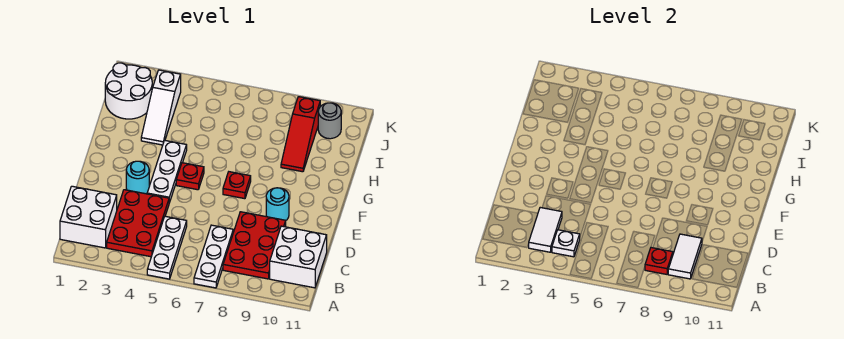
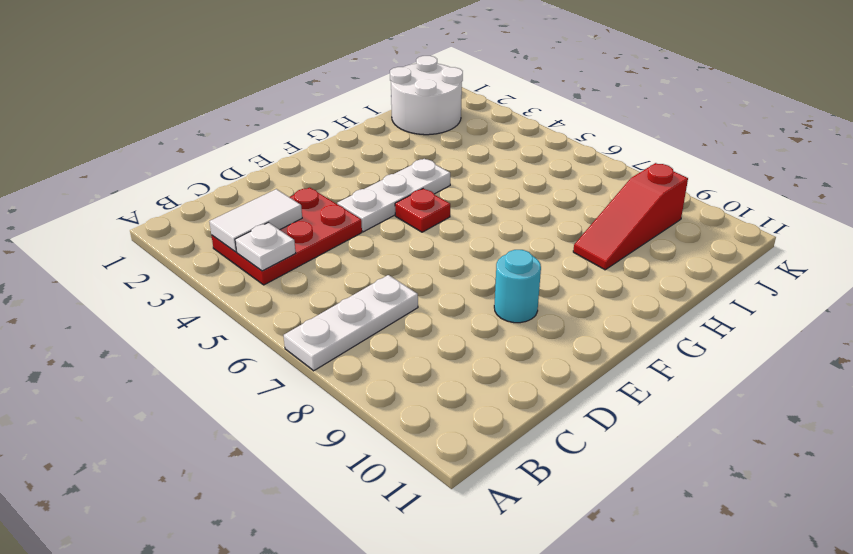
none -> white 1x3 plate [147,216,187,279]
none -> white 2x2 brick [60,186,117,248]
none -> red 2x3 plate [223,212,286,279]

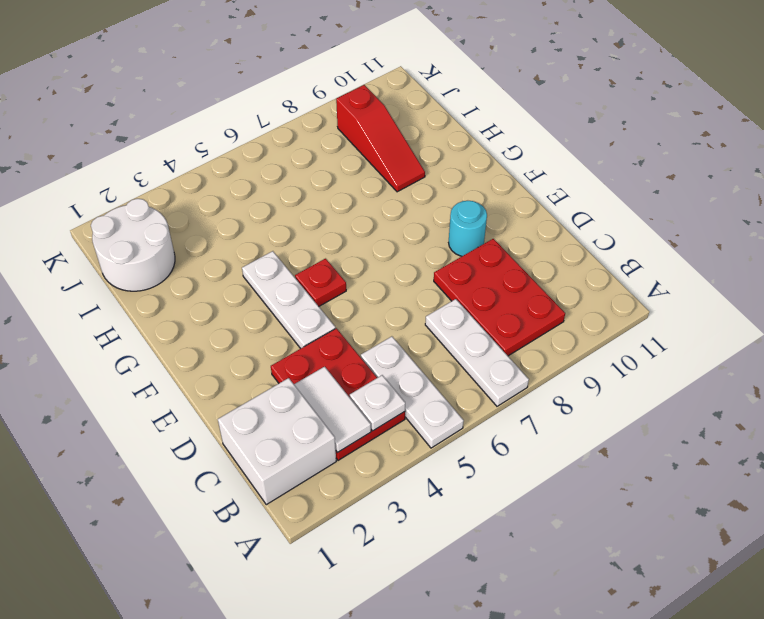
none -> white 2x2 brick [270,226,327,288]
none -> cyan 1x1 round brick [126,161,149,194]
none -> red 1x1 plate [223,172,251,199]

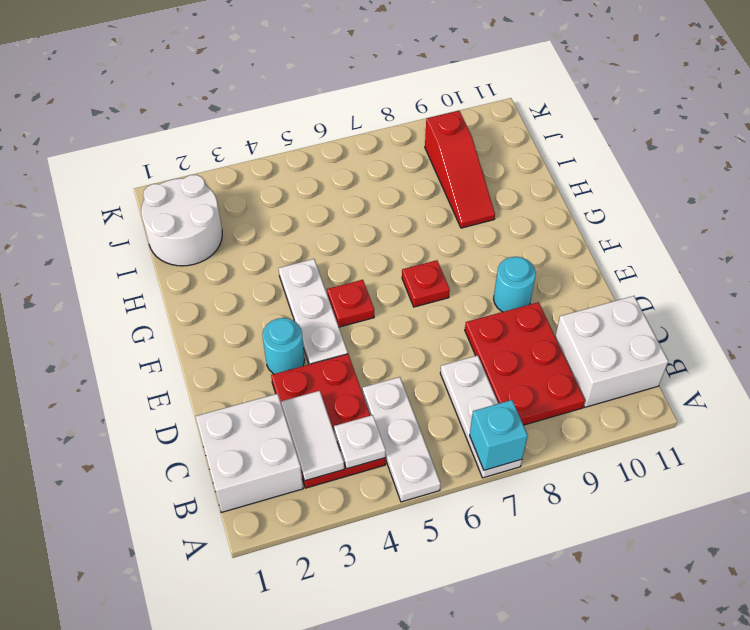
cyan 1x1 brick [470,400,528,470] -> none
none -> white 1x3 slope [141,70,181,145]
none -> grey 1x1 round brick [318,103,341,139]
none -> red 1x1 plate [645,248,673,274]

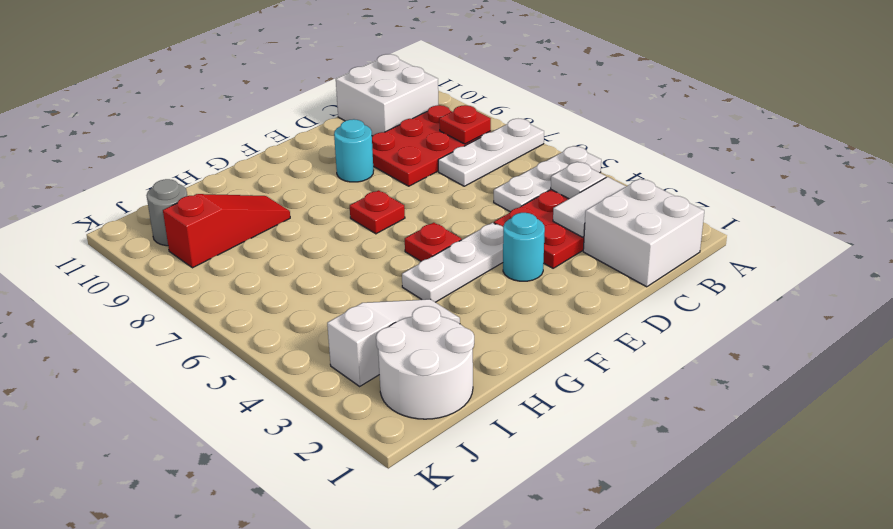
none -> white 1x2 tile [668,234,702,279]

